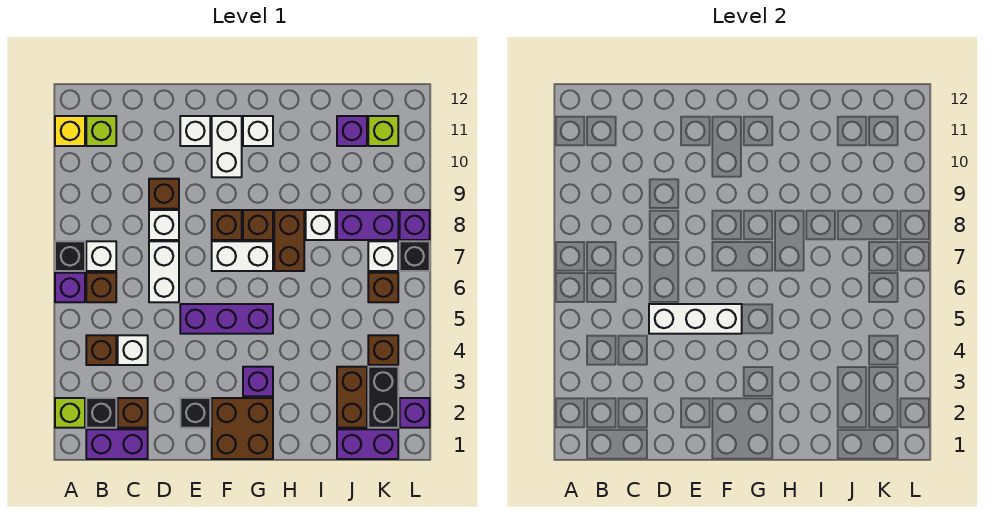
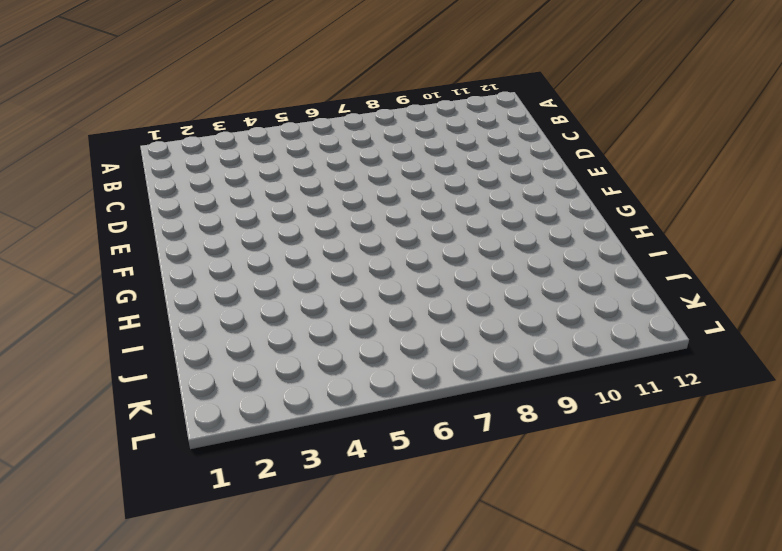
none -> lime 1x1 brick [55,398,85,428]
none -> purple 1x1 brick [55,273,85,302]
none -> black 1x1 brick [55,241,85,271]
none -> yellow 1x1 brick [55,116,85,146]

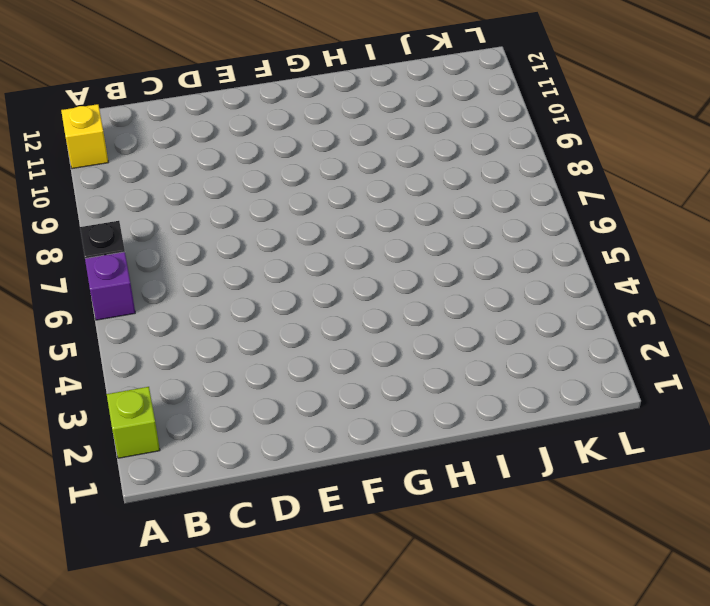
none -> purple 1x2 brick [86,429,148,459]
none -> black 1x1 brick [86,398,116,428]
none -> brown 1x1 brick [86,335,116,365]
none -> brown 1x1 brick [86,273,116,302]

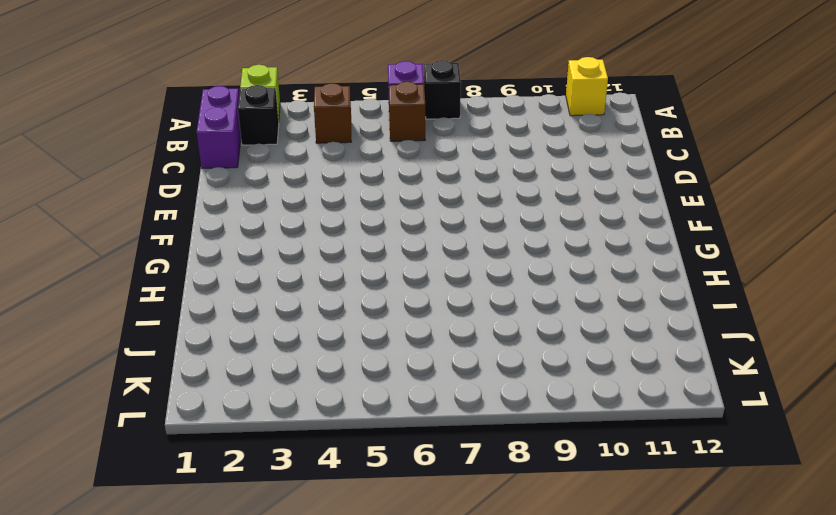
none -> white 1x1 brick [86,241,116,271]
none -> lime 1x1 brick [86,116,116,146]
none -> brown 1x1 brick [118,398,148,428]
none -> white 1x1 brick [118,335,148,365]

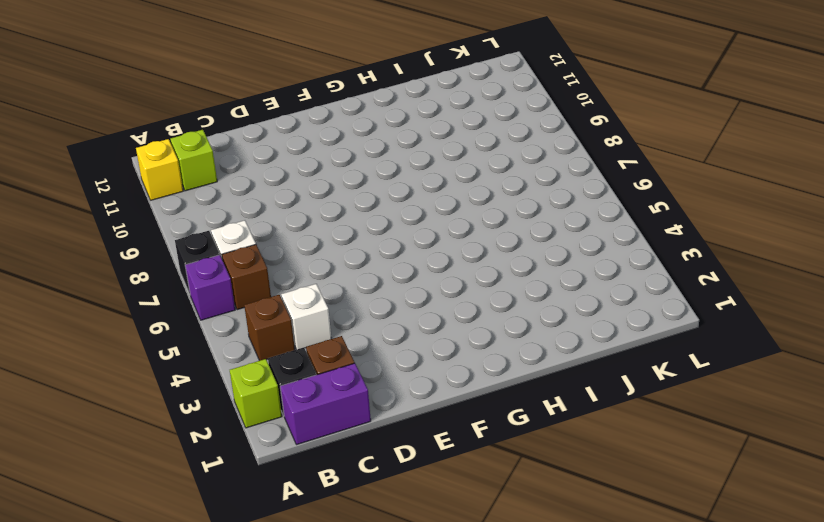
none -> white 1x2 brick [149,241,179,302]
none -> white 1x1 brick [149,210,179,240]
none -> brown 1x1 brick [149,179,179,209]
none -> black 1x1 brick [180,398,210,428]

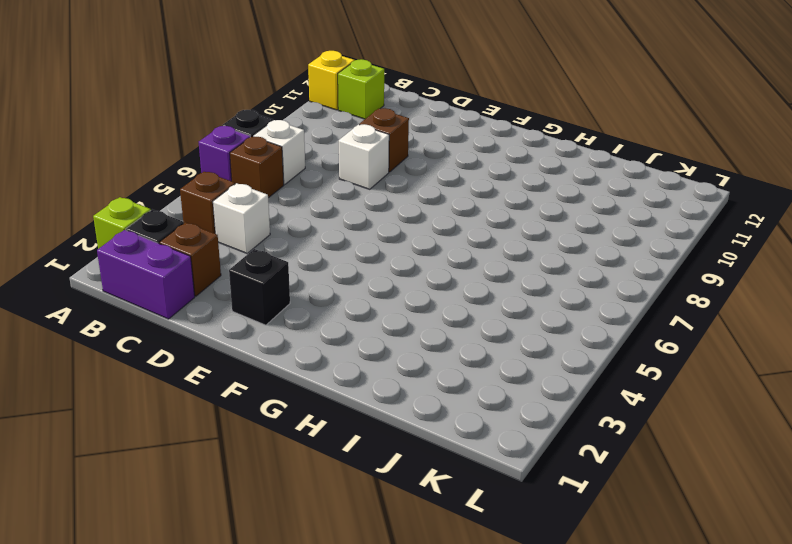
none -> white 1x2 brick [149,241,179,302]
none -> purple 1x3 brick [180,304,273,334]
none -> white 1x1 brick [180,116,210,146]
none -> brown 2x2 brick [212,398,273,459]

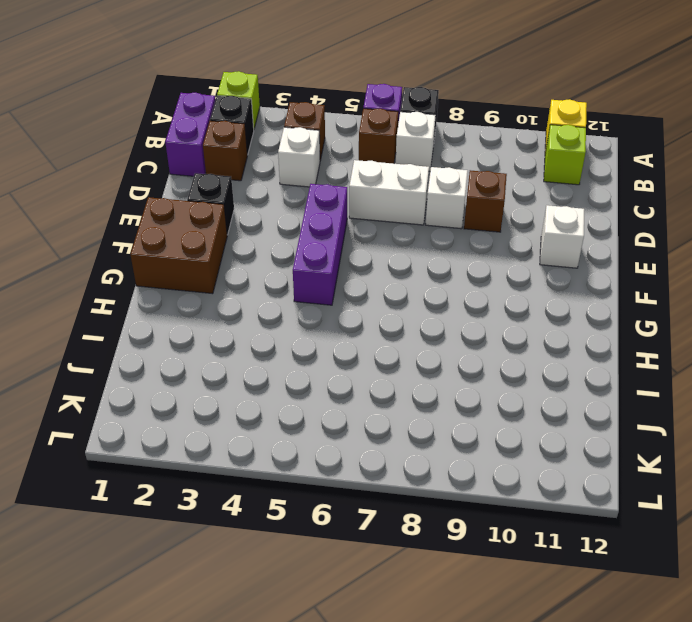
none -> white 1x2 brick [212,241,273,271]
none -> brown 1x1 brick [212,210,242,240]
none -> white 1x2 brick [212,116,242,177]
none -> purple 1x1 brick [243,367,273,396]

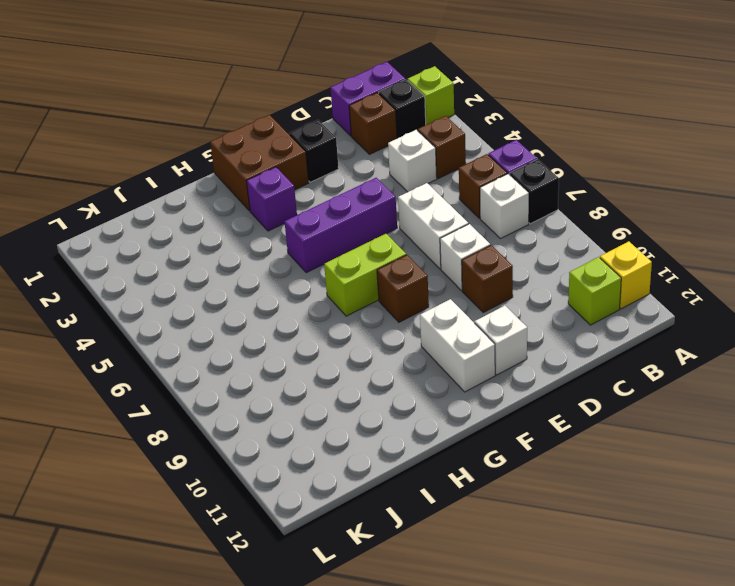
lime 1x2 brick [324,234,406,316] -> white 1x2 brick [212,241,273,271]
none -> brown 1x1 brick [243,210,273,240]
none -> white 1x1 brick [243,116,273,146]
none -> brown 1x2 brick [274,210,304,271]
none -> white 1x1 brick [306,210,336,240]

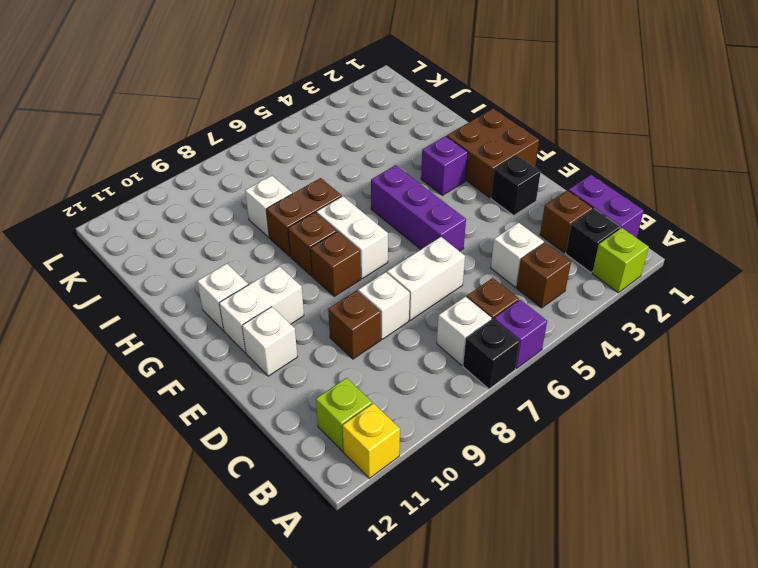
none -> purple 1x2 brick [337,429,398,459]
none -> brown 1x2 brick [337,367,367,428]
none -> purple 1x2 brick [337,210,398,240]
none -> purple 1x1 brick [337,116,367,146]

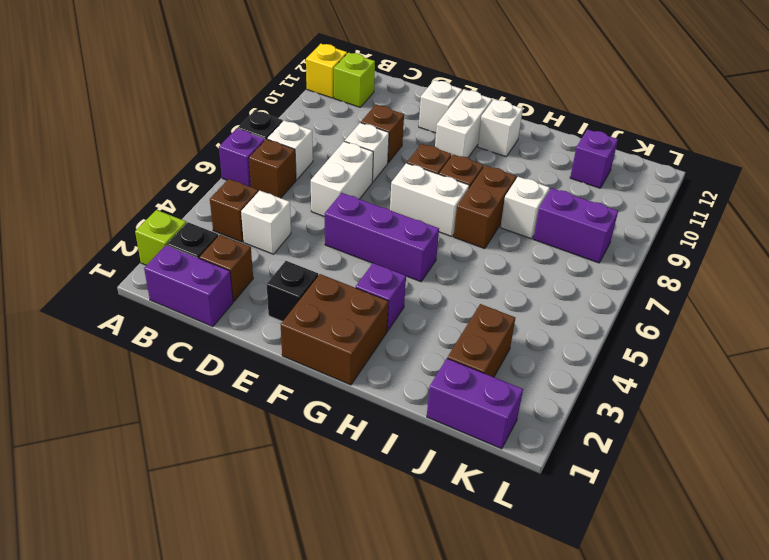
none -> black 1x2 brick [368,367,398,428]
none -> brown 1x1 brick [368,335,398,365]
none -> brown 1x1 brick [368,273,398,302]
none -> white 1x1 brick [368,241,398,271]

